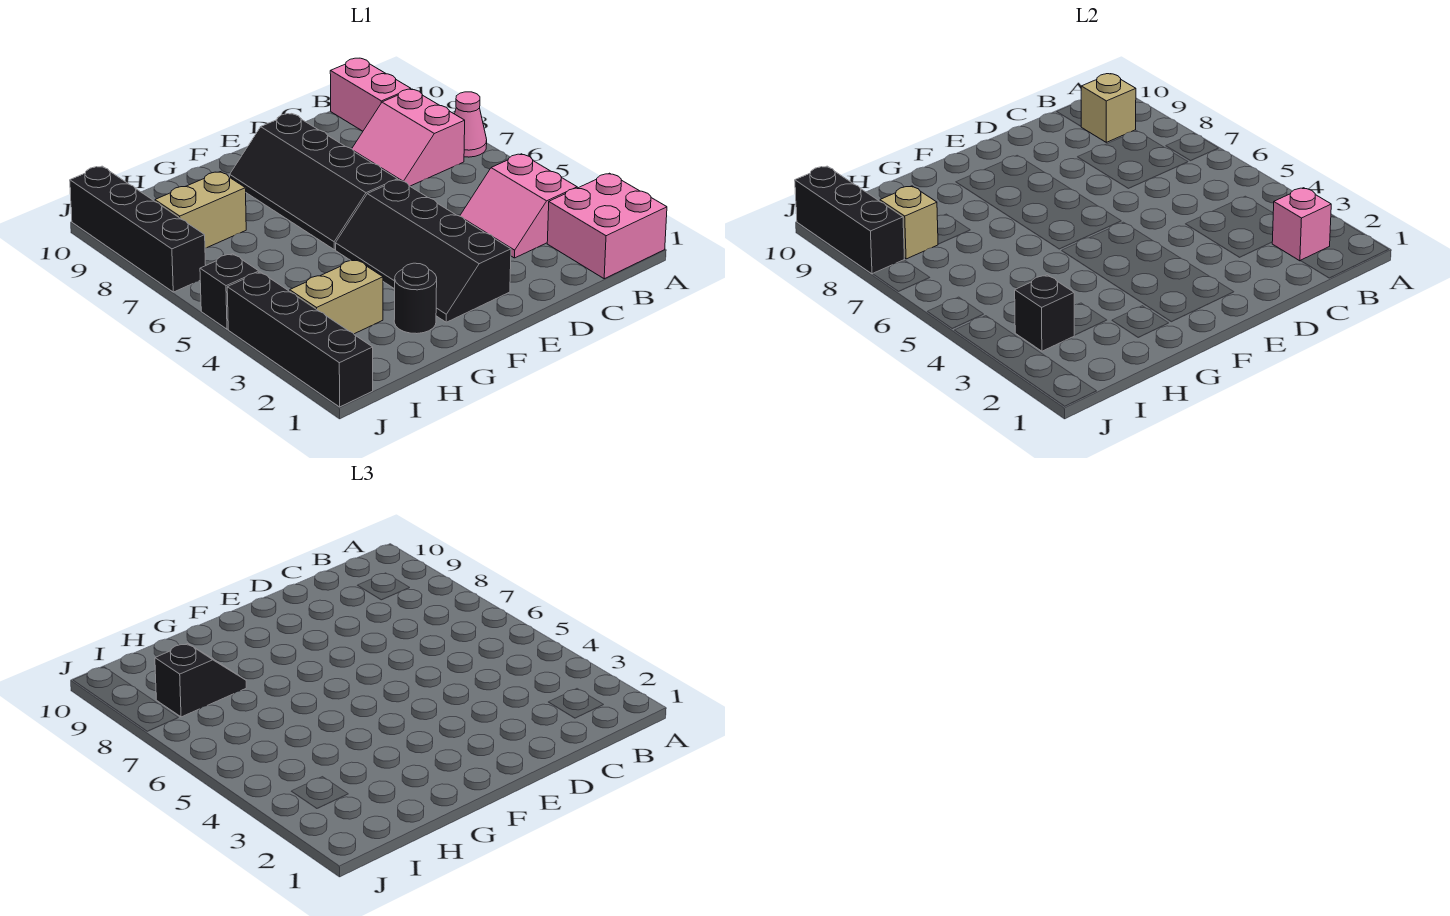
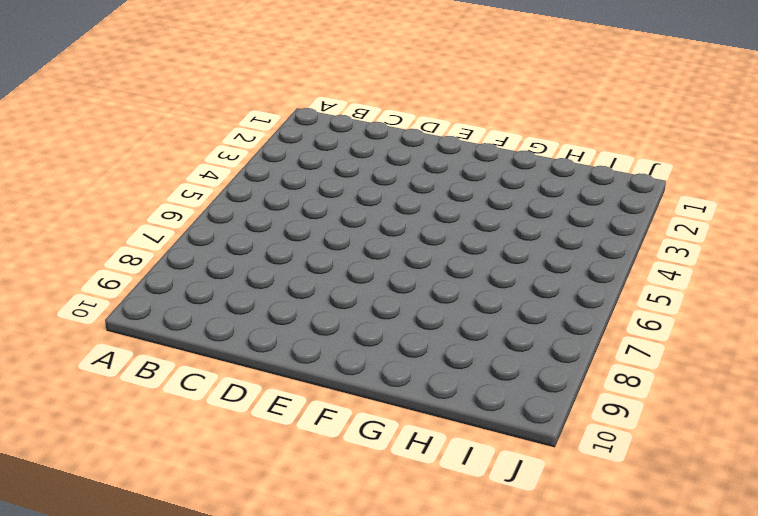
none -> pink 2x2 brick [547,173,667,279]
none -> pink 1x1 cone [455,92,487,157]
none -> pink 2x2 slope [460,154,577,258]

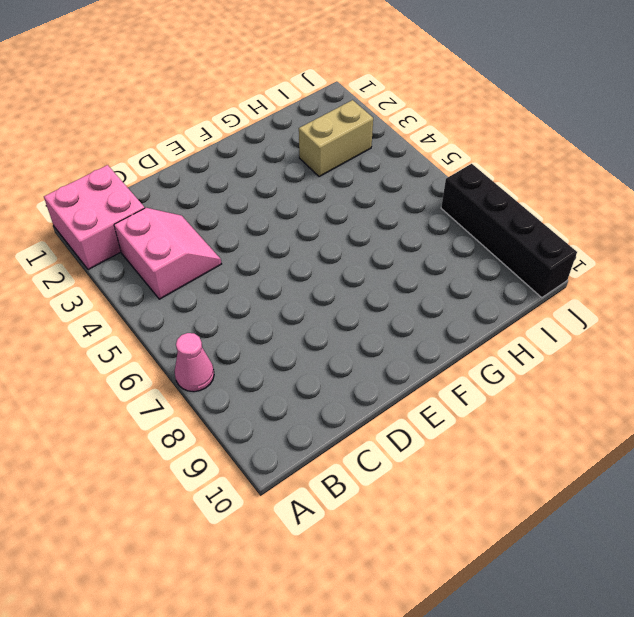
none -> pink 2x2 slope [352,89,465,186]
none -> pink 1x2 brick [330,58,411,131]
none -> black 2x4 slope [336,180,511,322]

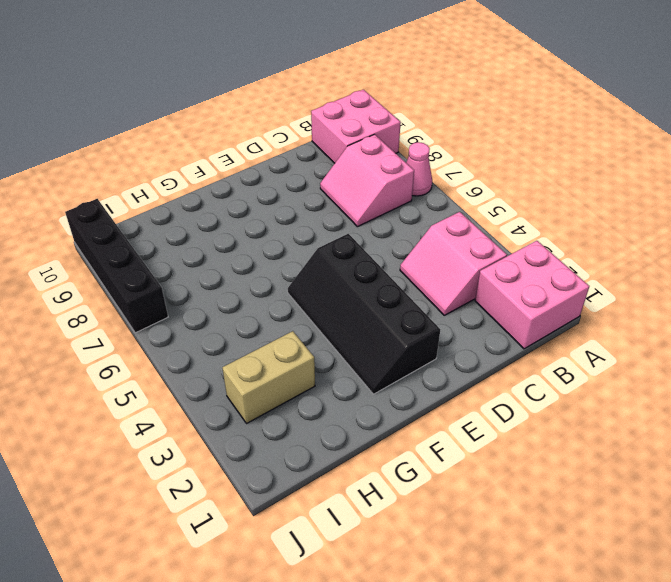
pink 2x2 brick [311,90,401,163] -> pink 1x2 brick [330,58,411,131]
none -> black 2x4 slope [230,114,398,250]
none -> black 1x1 round brick [394,263,437,334]
none -> tan 1x2 brick [155,172,246,248]

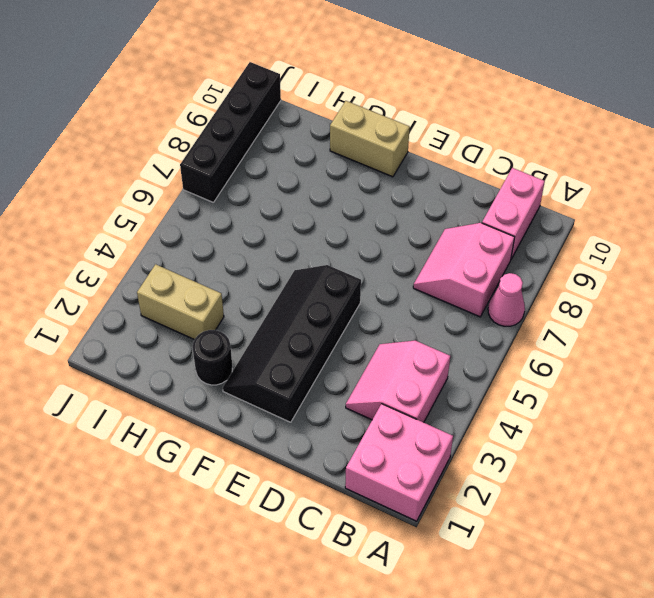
tan 1x2 brick [330,101,410,177] -> tan 1x2 brick moved to [155,172,246,248]
none -> black 2x4 slope [230,114,398,250]
none -> black 1x4 brick [227,272,373,407]
none -> black 1x1 brick [200,254,259,329]

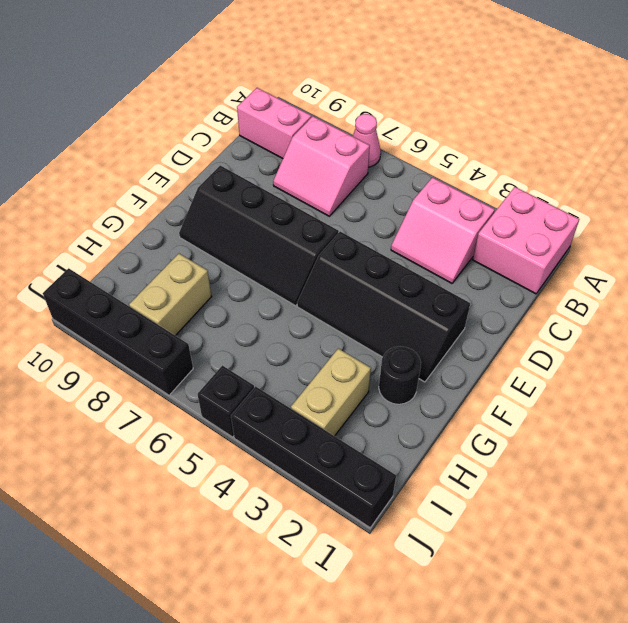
none -> pink 1x1 brick [1272,188,1331,261]
none -> tan 1x1 brick [1081,74,1136,142]
none -> black 1x1 brick [1015,275,1074,351]

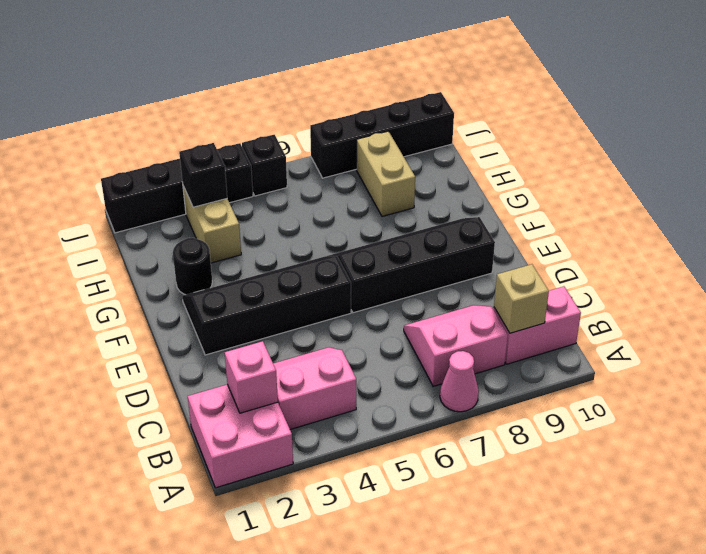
none -> tan 1x1 brick [880,186,938,259]
none -> black 1x3 brick [795,166,905,274]
none -> black 1x2 slope [155,644,246,717]

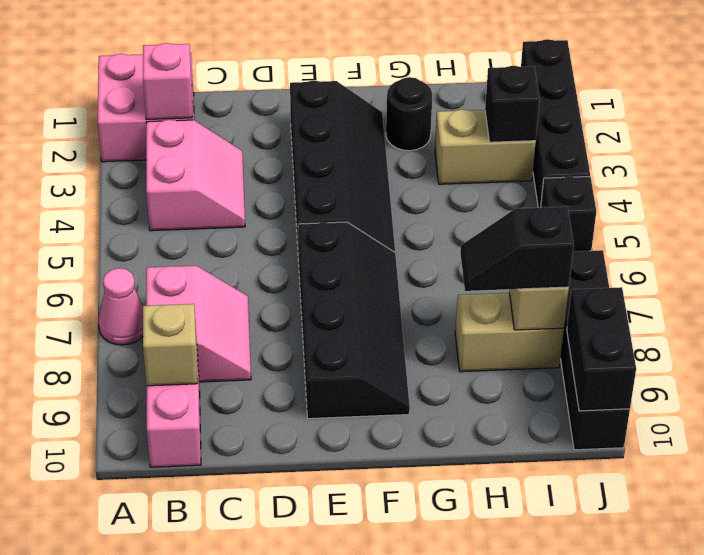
black 1x2 brick [567,287,636,411] -> black 1x3 brick [795,166,905,274]

